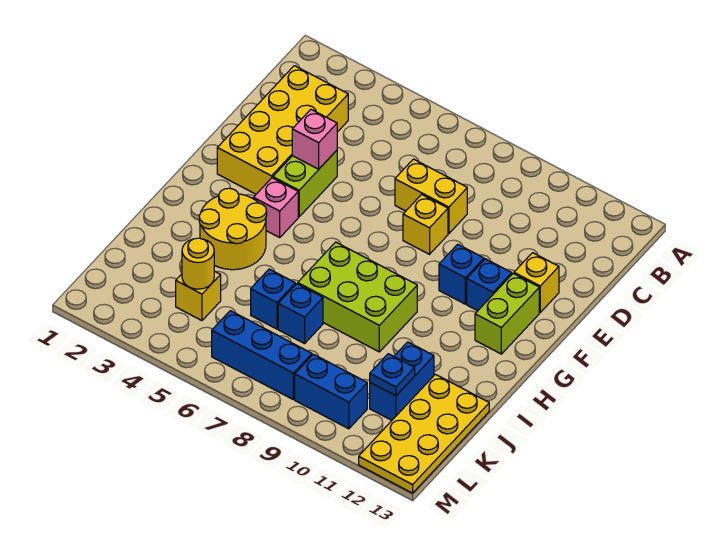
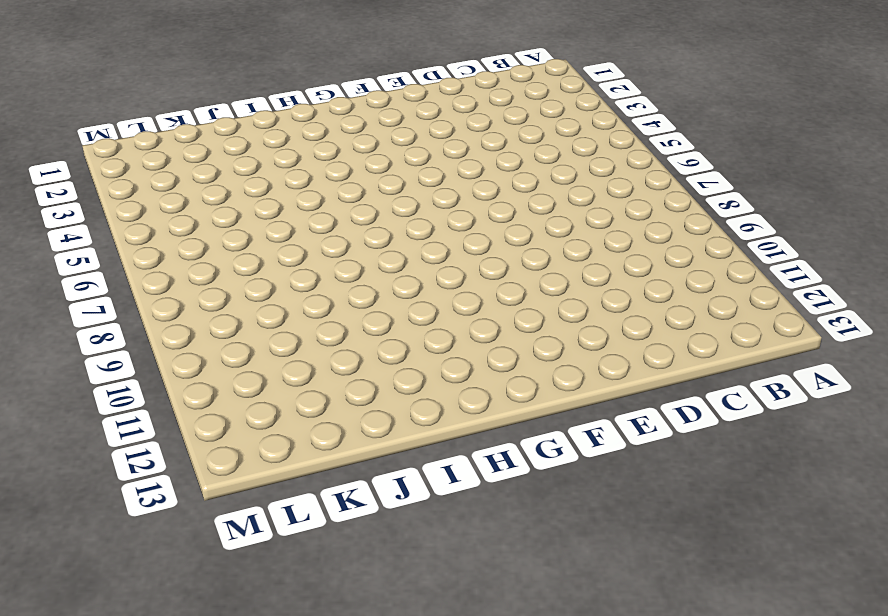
none -> yellow 2x4 brick [217,66,348,194]
none -> yellow 1x2 brick [395,159,467,234]
none -> lime 1x2 brick [273,150,337,217]

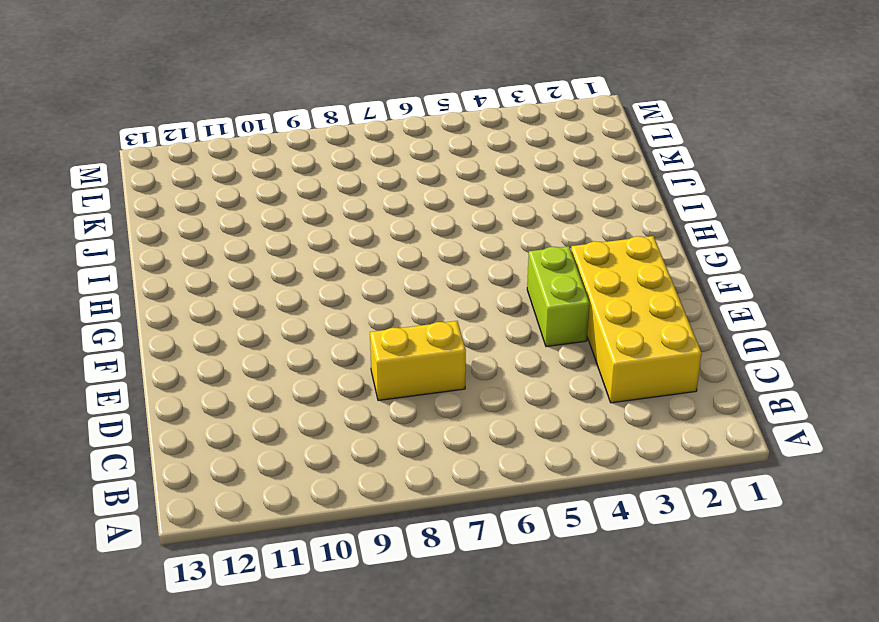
none -> yellow 1x1 brick [403,194,448,254]
none -> yellow 1x1 brick [514,253,559,312]
none -> blue 1x1 brick [439,244,484,304]

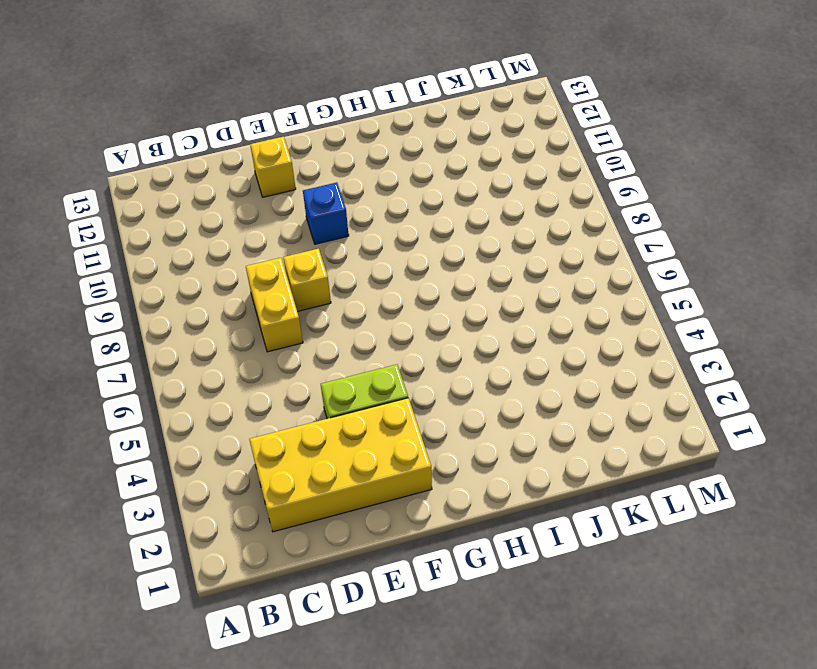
none -> blue 1x1 brick [467,259,512,311]
none -> lime 1x2 brick [475,274,539,354]
none -> pink 1x1 brick [253,178,298,238]

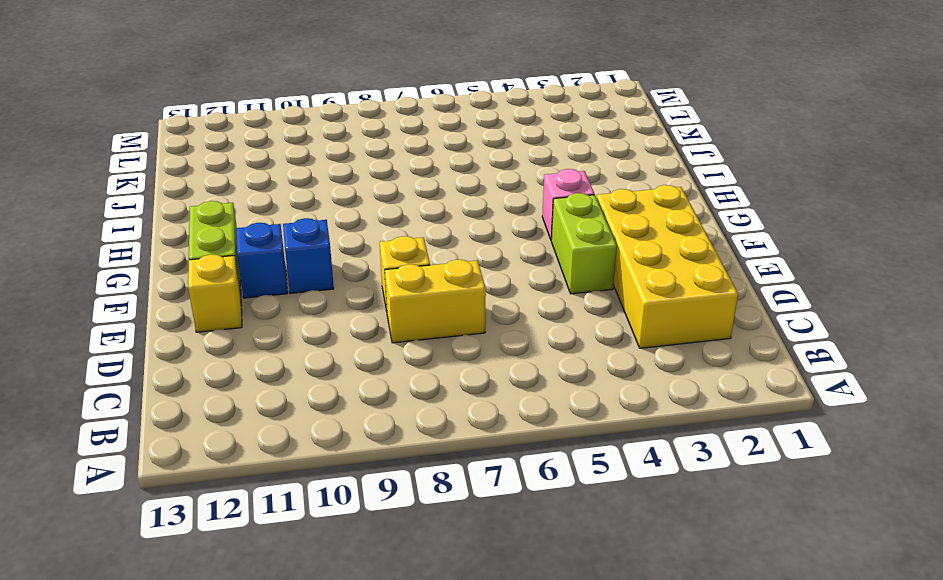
none -> yellow 2x2 round brick [199,188,267,270]
none -> lime 2x3 brick [298,242,417,352]
none -> blue 1x1 brick [251,269,295,329]

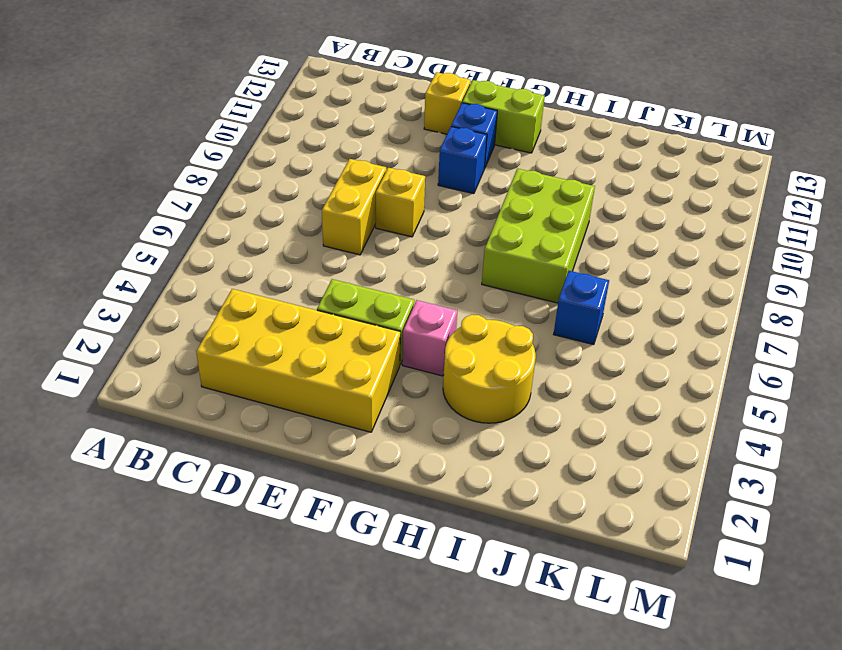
none -> blue 1x1 brick [278,284,323,344]
none -> blue 1x2 brick [370,342,434,420]
none -> yellow 2x4 plate [359,374,489,493]

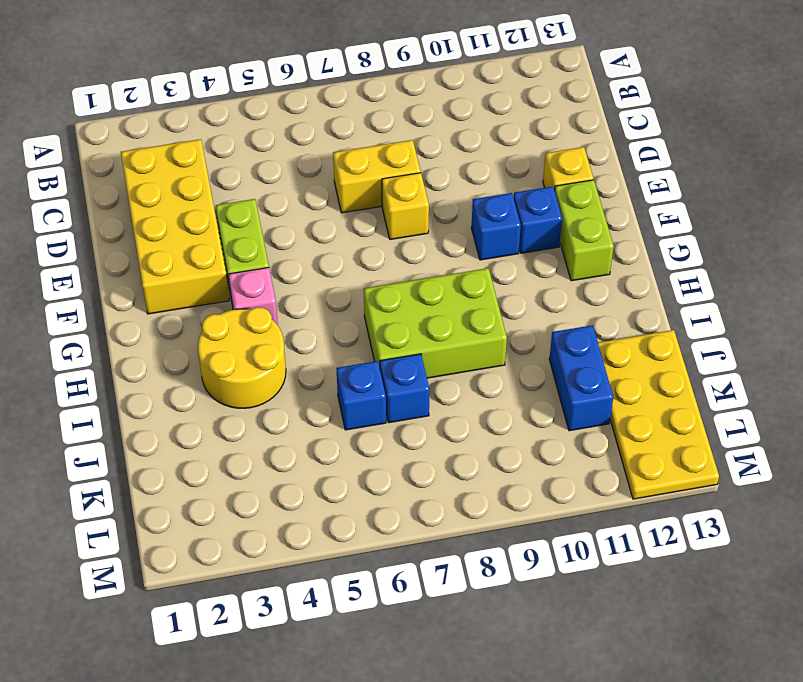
none -> yellow 1x1 brick [176,271,221,321]
none -> blue 1x3 brick [212,311,312,399]
none -> blue 1x2 brick [295,354,367,429]

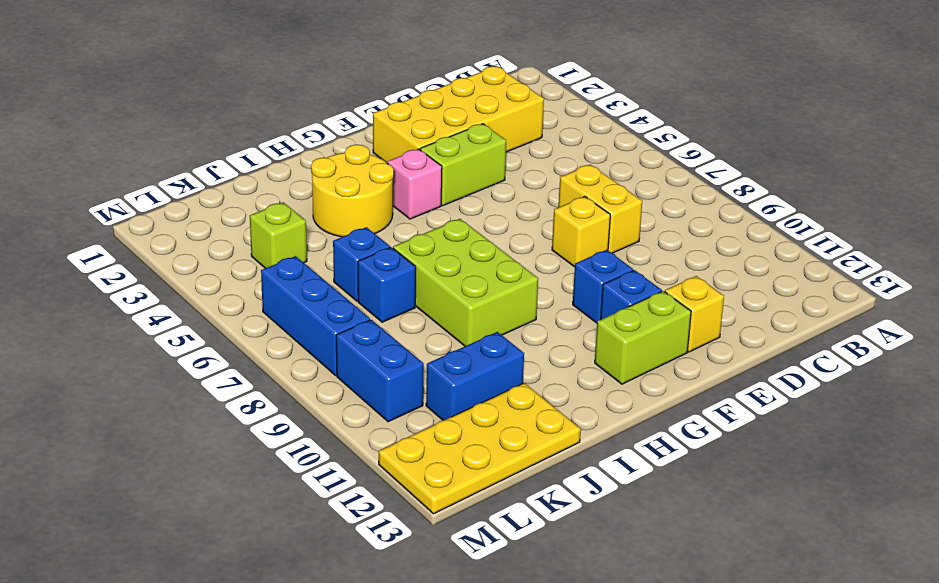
lime 1x1 brick [250,202,307,268] -> yellow 1x1 brick [176,271,221,321]
none -> pink 1x1 brick [292,110,337,169]
none -> yellow 1x1 round brick [182,238,214,289]
none -> blue 1x1 plate [370,354,415,396]

